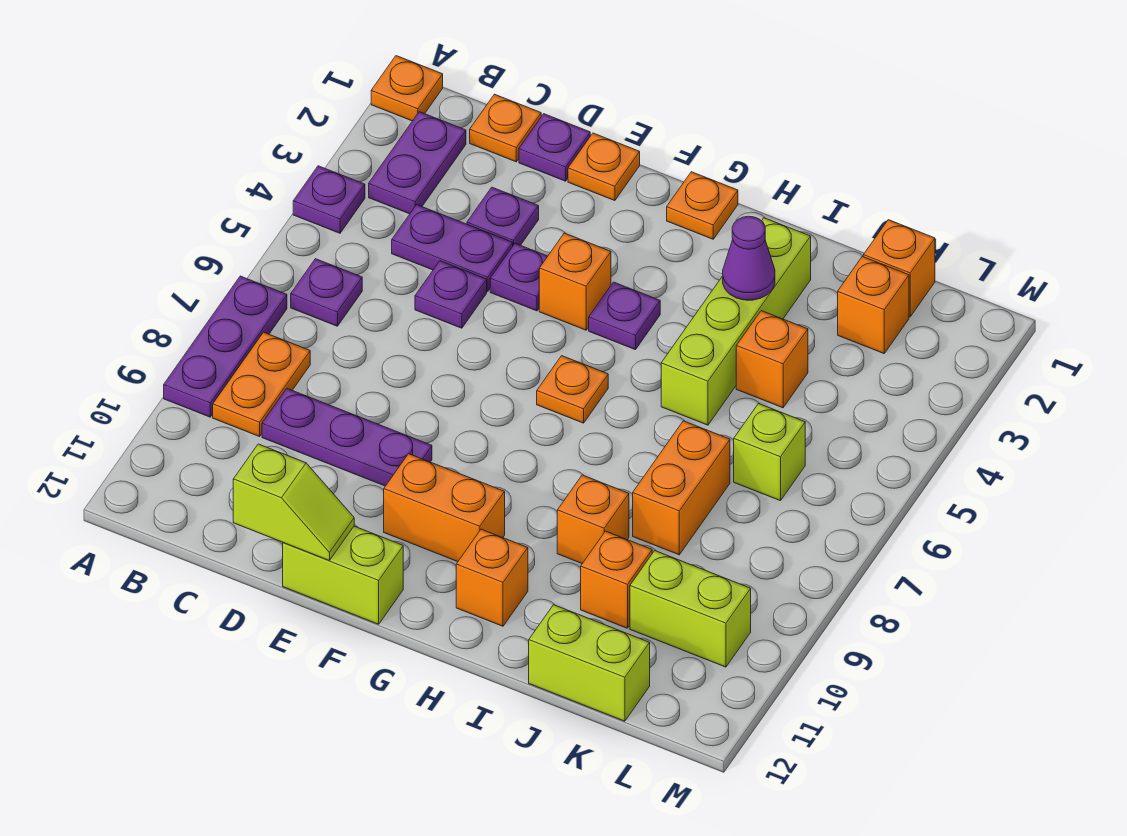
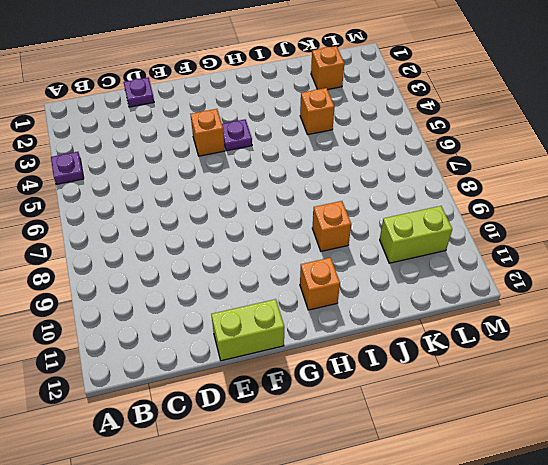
none -> orange 1x1 plate [371,56,443,121]
none -> purple 1x3 plate [164,276,287,417]
none -> purple 1x2 plate [369,112,466,214]
none -> purple 1x1 plate [291,259,362,326]

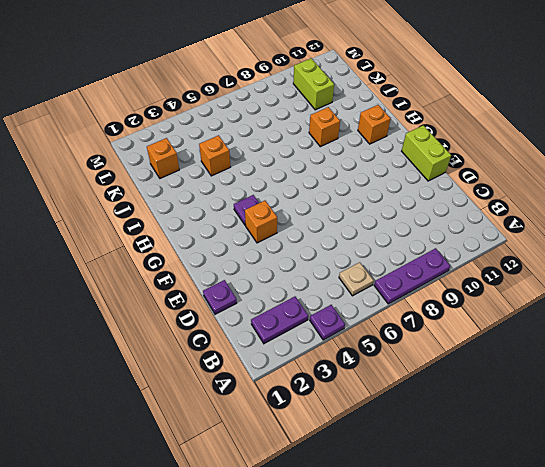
tan 1x1 plate [339,262,374,296] -> purple 1x1 plate [291,259,362,326]
none -> orange 1x1 plate [371,56,443,121]
none -> orange 1x2 plate [213,332,310,437]
none -> orange 1x1 plate [470,94,541,162]
none -> purple 1x2 plate [392,205,513,292]

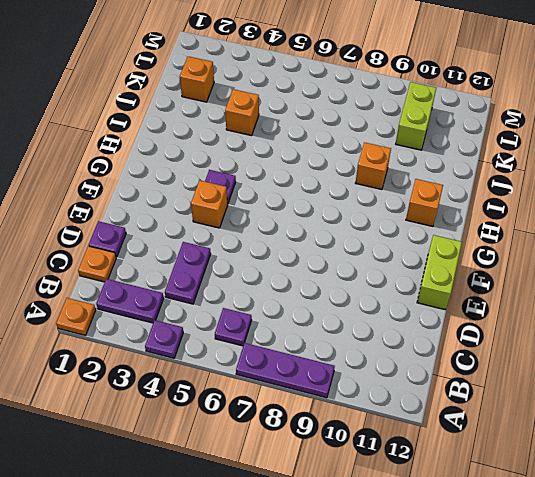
none -> orange 1x2 plate [213,332,310,437]
none -> purple 1x3 plate [262,389,432,486]
none -> purple 1x1 plate [467,187,539,245]
none -> purple 1x1 plate [415,261,487,328]

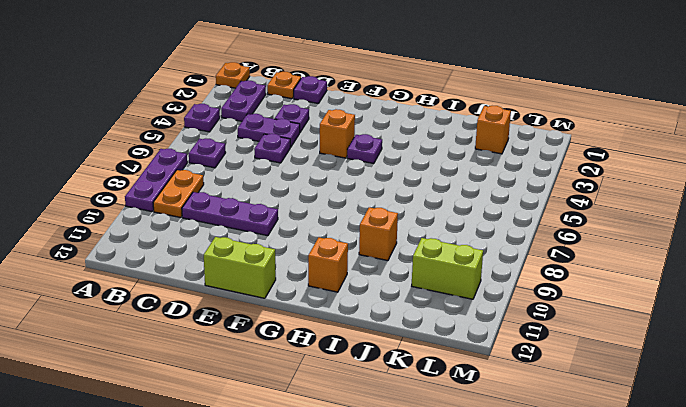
none -> orange 1x1 plate [568,133,640,201]
none -> purple 1x1 plate [490,243,548,311]
none -> orange 1x2 brick [384,454,505,562]
none -> orange 1x1 plate [667,172,738,239]

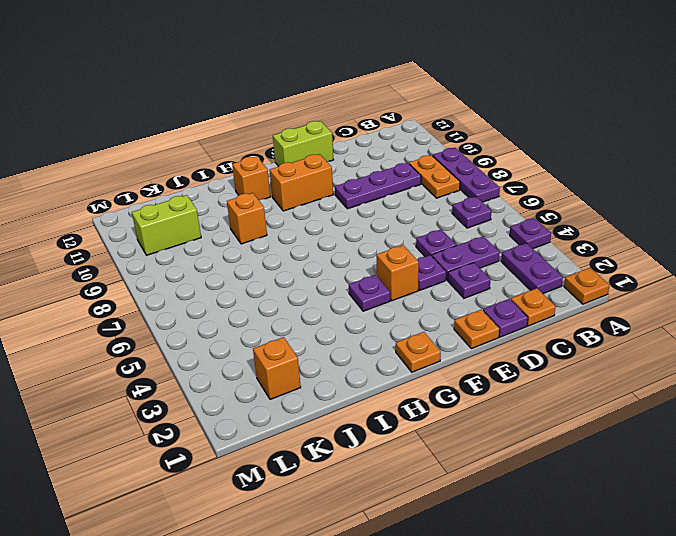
none -> orange 1x1 plate [537,356,608,423]
none -> lime 1x4 brick [661,218,811,425]
none -> orange 1x1 brick [736,311,808,408]
none -> orange 1x2 brick [633,421,730,555]

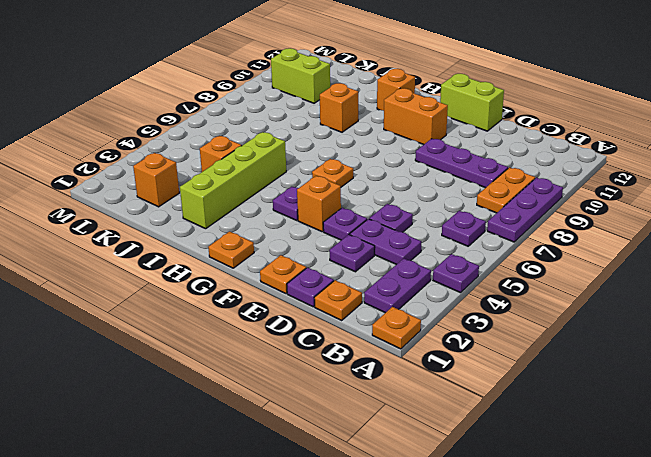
none -> orange 1x2 brick [633,421,730,555]
none -> orange 1x1 brick [581,531,652,628]
none -> lime 1x2 brick [529,605,650,721]
none -> orange 1x1 brick [863,220,935,317]

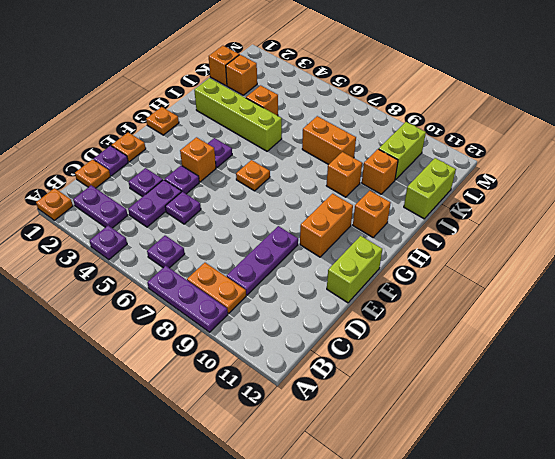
none -> lime 1x1 brick [734,404,805,501]
none -> lime 1x2 slope [233,444,354,561]
none -> purple 1x1 cone [723,216,775,300]

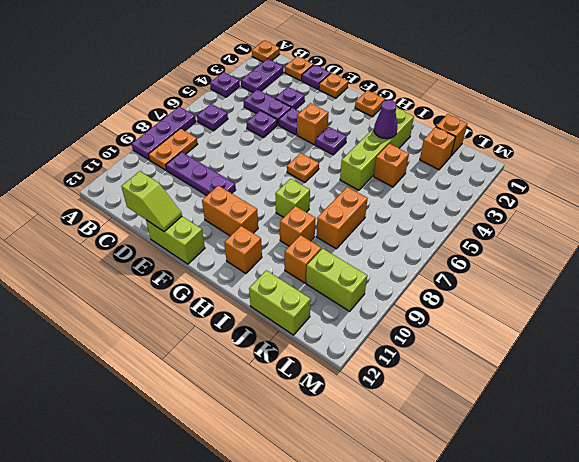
lime 1x1 brick [275,179,310,217] -> lime 1x1 brick moved to [734,404,805,501]

